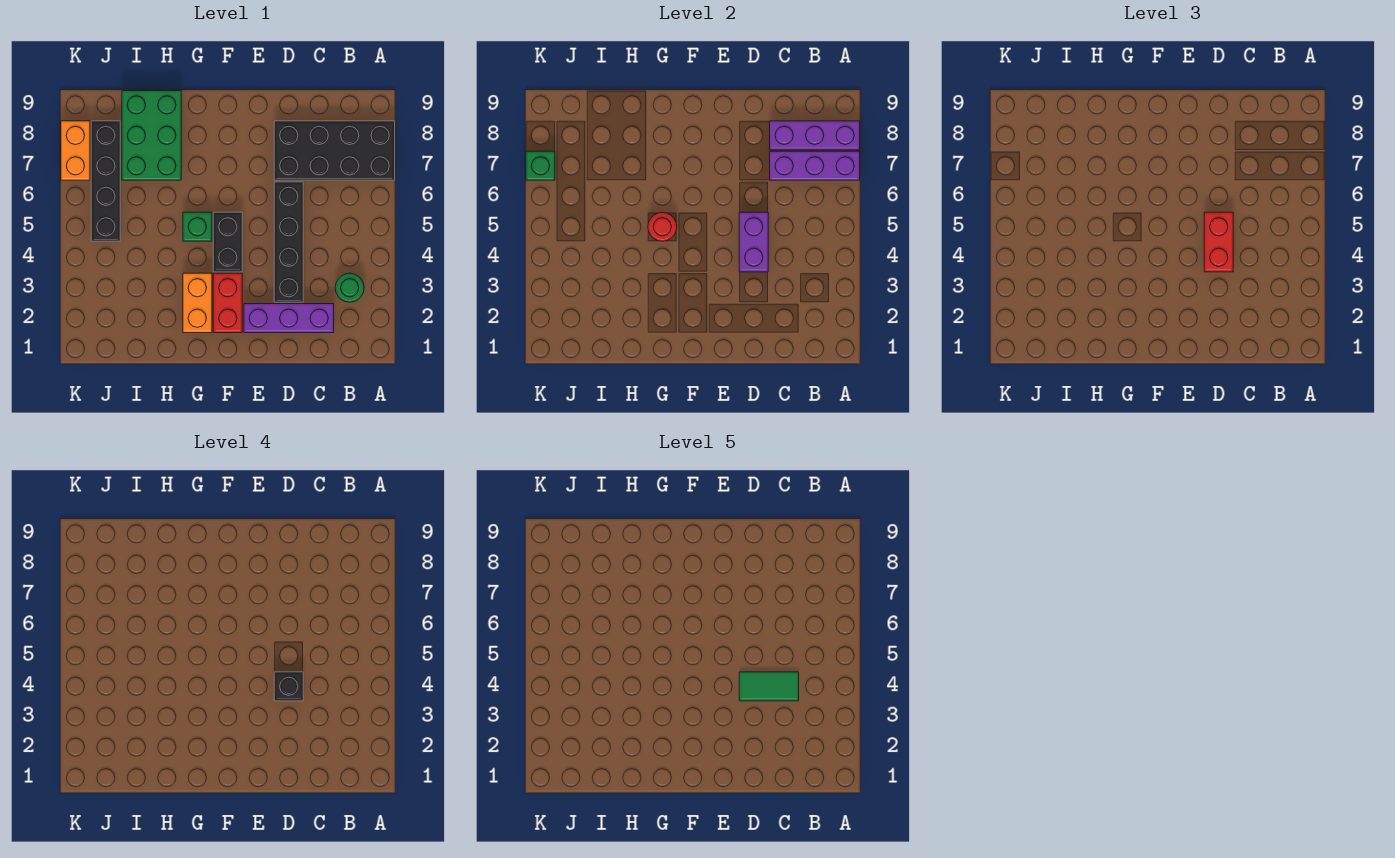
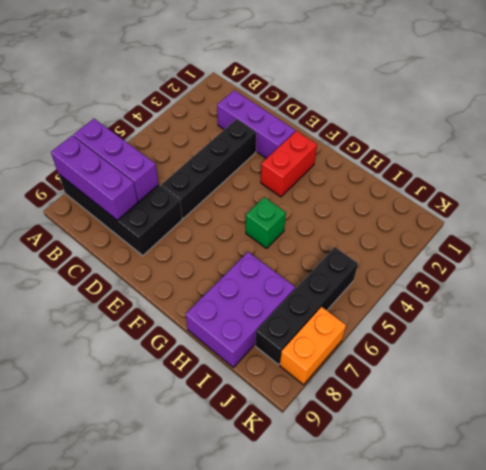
purple 2x3 brick [186,252,295,367] -> green 2x3 brick [122,91,181,180]
none -> green 1x1 round brick [335,273,364,302]
none -> black 1x2 brick [213,212,242,272]
none -> orange 1x2 brick [183,273,212,333]

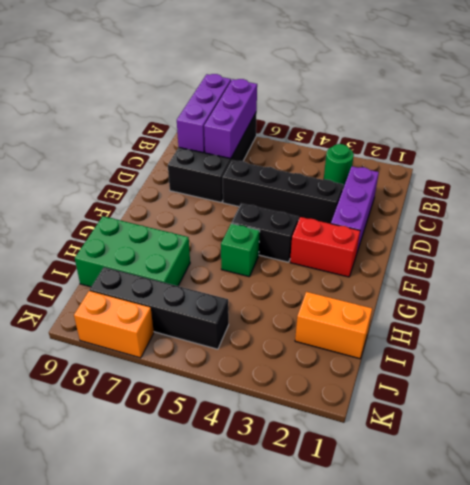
orange 1x2 brick [295,292,372,359] -> orange 1x2 brick moved to [183,273,212,333]
none -> purple 1x2 brick [739,212,768,272]
none -> red 1x1 round brick [648,212,677,241]
none -> green 1x1 brick [526,151,555,180]

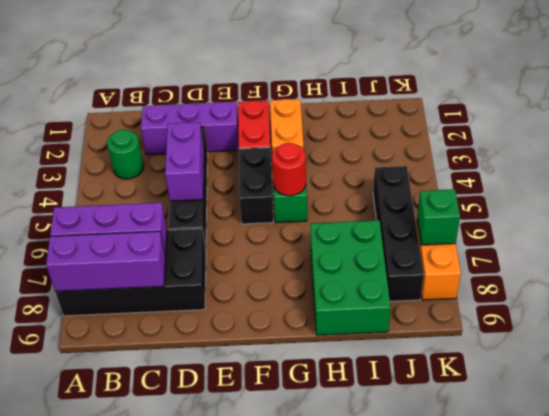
none -> red 1x2 brick [1204,212,1233,272]
none -> black 1x1 brick [274,672,303,701]
none -> green 1x2 tile [739,672,799,701]

